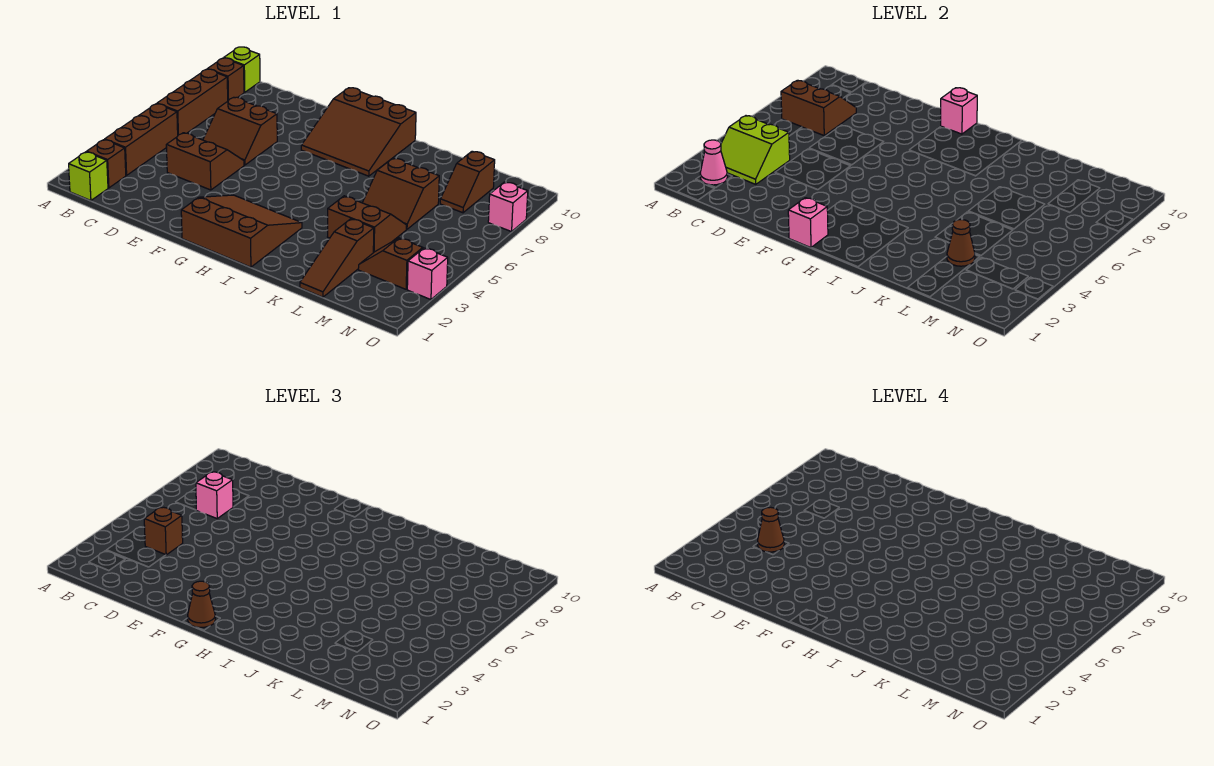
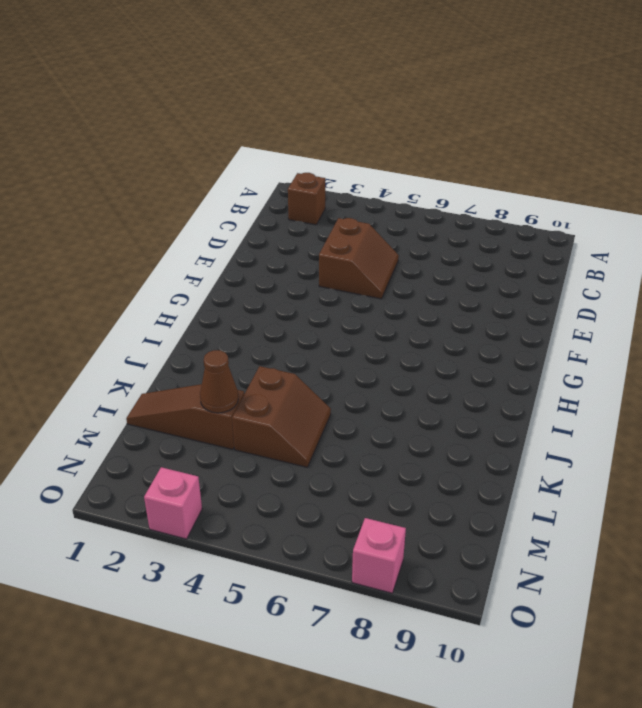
none -> lime 1x1 brick [69,152,108,201]
none -> brown 1x3 brick [105,104,178,175]
none -> brown 1x3 brick [157,69,228,135]

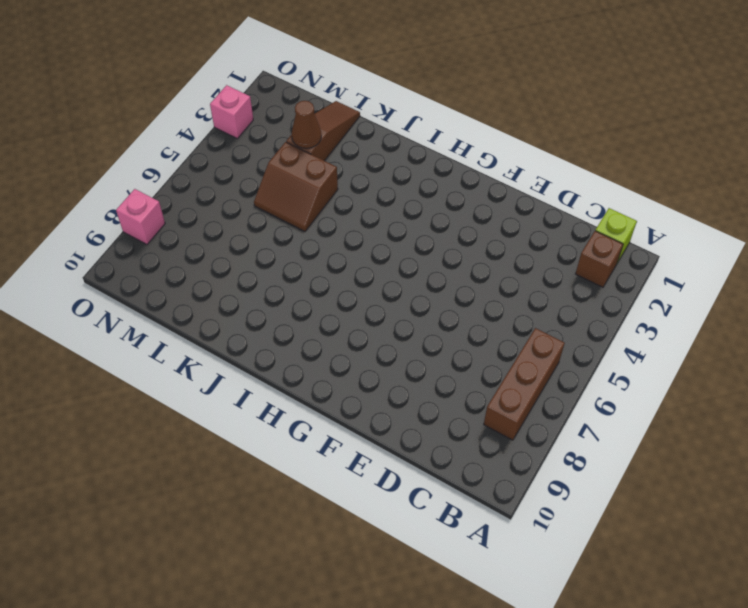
none -> brown 1x3 brick [105,104,178,175]
none -> brown 1x1 brick [208,58,244,100]
none -> lime 1x1 brick [224,47,260,92]

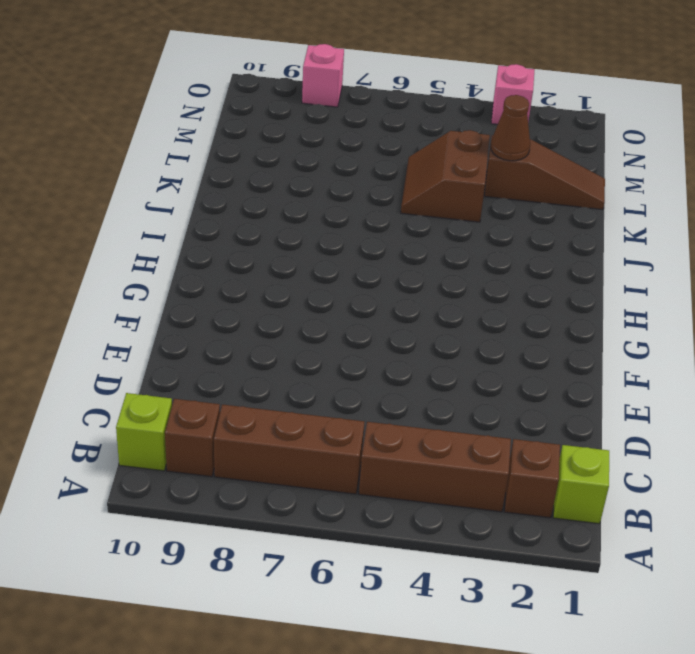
none -> brown 2x2 slope [166,133,244,190]
none -> brown 2x2 slope [203,97,277,165]
none -> brown 3x3 slope [181,195,302,267]

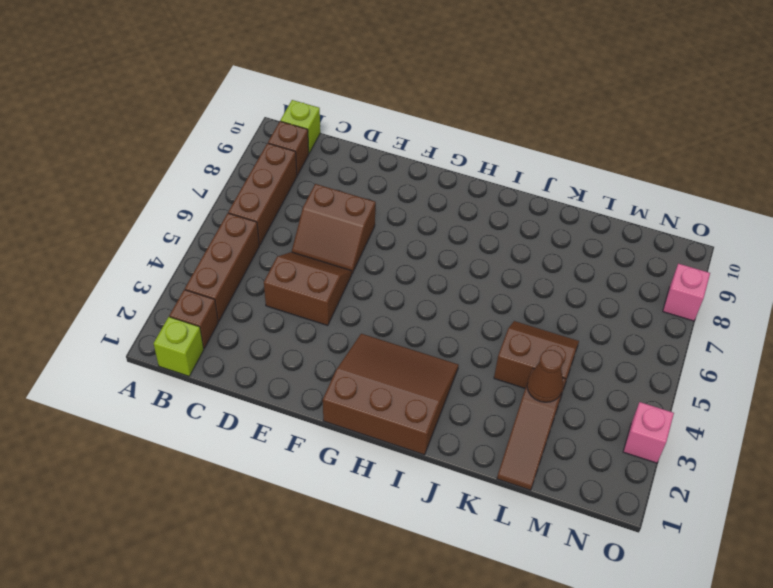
none -> brown 3x3 slope [301,88,416,176]
none -> brown 2x2 slope [362,158,439,229]
none -> brown 1x2 slope [358,238,423,289]

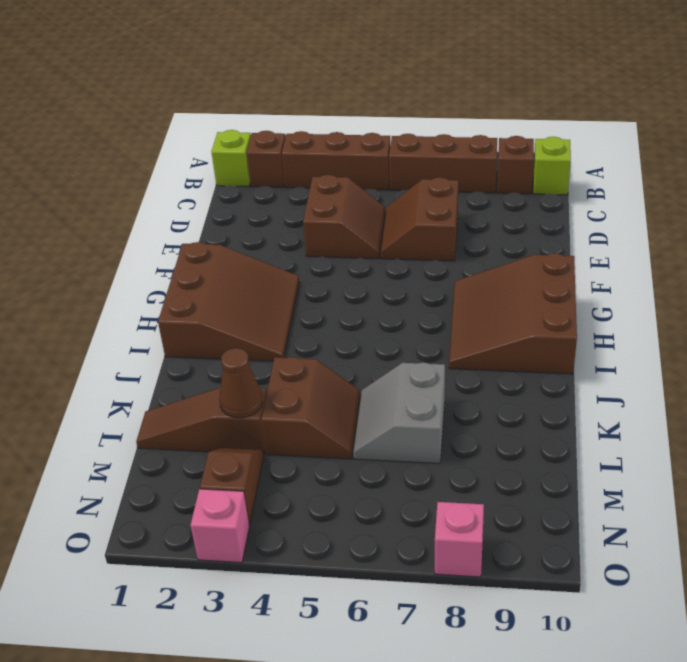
grey 2x2 slope [353,363,445,464] -> brown 2x2 slope [362,158,439,229]
none -> brown 1x2 slope [440,151,495,213]
none -> pink 1x1 cone [700,140,727,185]
none -> lime 2x2 slope [721,116,790,184]

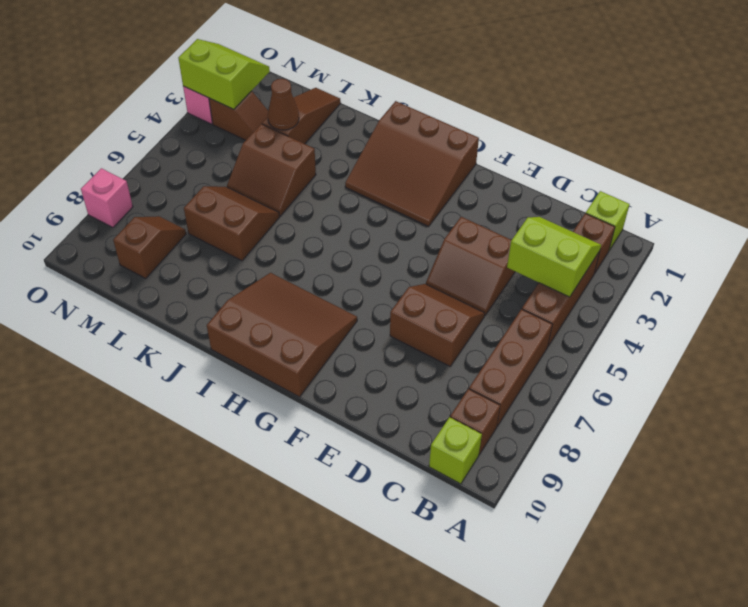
lime 2x2 slope [178,39,270,109] -> none
none -> pink 1x1 cone [700,140,727,185]
none -> brown 2x2 slope [781,80,856,135]
none -> pink 1x1 brick [788,198,828,248]

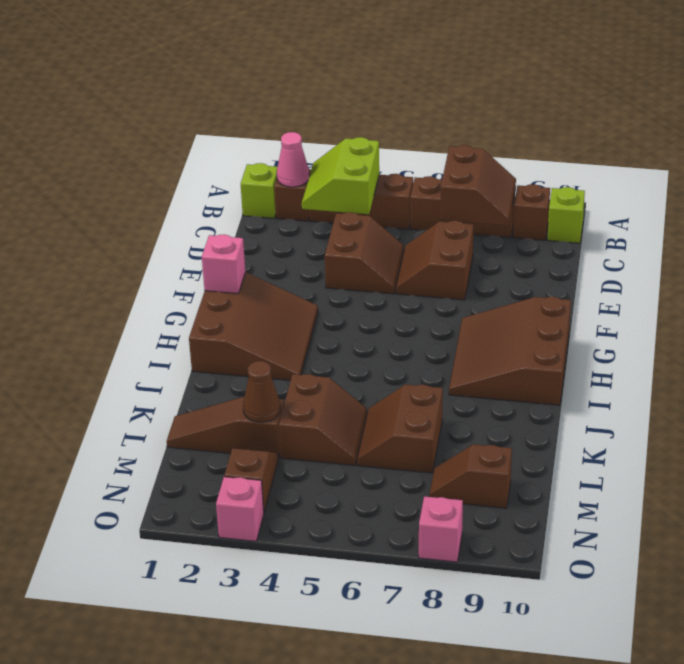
none -> pink 1x1 brick [941,88,977,134]
none -> brown 1x1 brick [144,507,183,555]
none -> pink 1x1 brick [196,472,233,518]

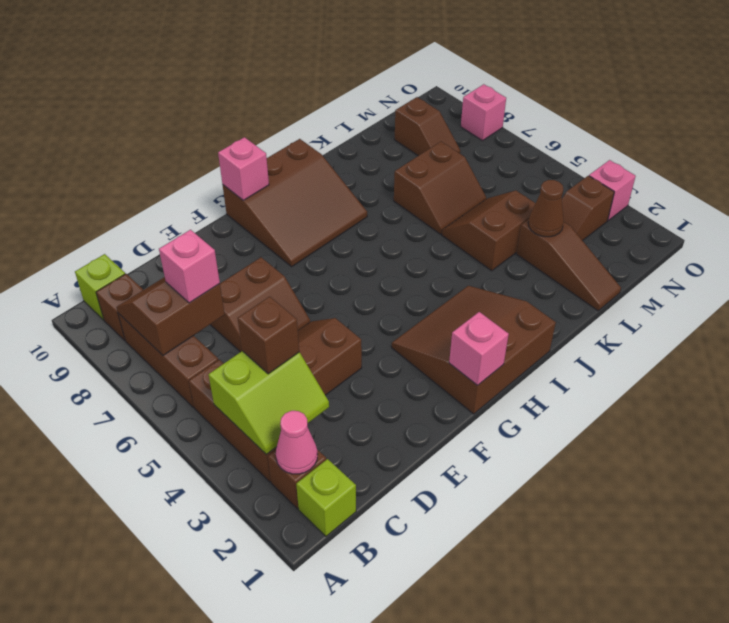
none -> brown 1x1 cone [188,581,215,627]
none -> brown 1x1 cone [758,507,784,552]

